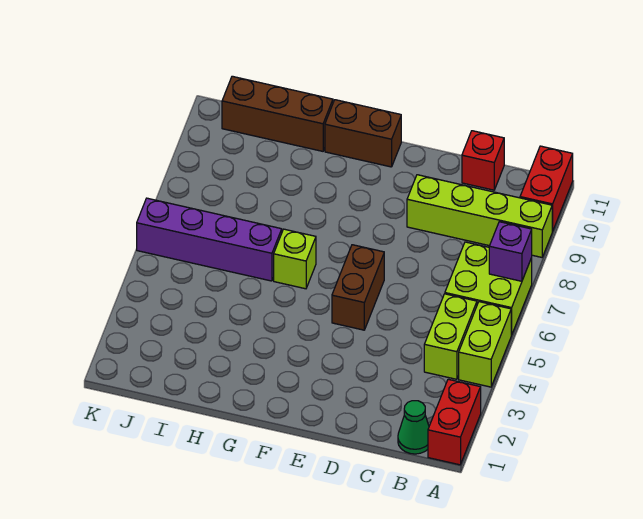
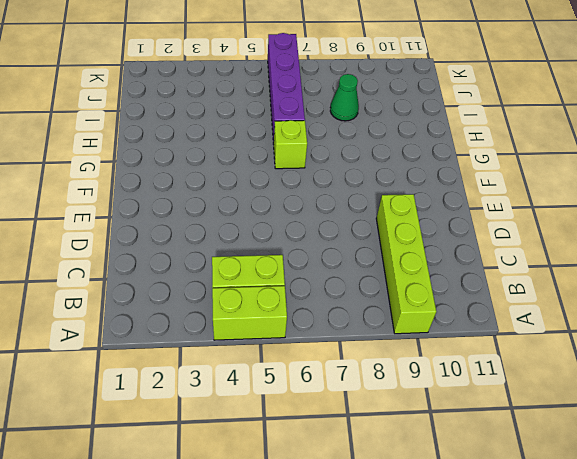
green 1x1 cone [330,74,359,121] -> green 1x1 cone moved to [398,401,429,454]
none -> red 1x2 brick [428,379,481,465]
none -> lime 2x2 brick [445,242,532,335]
none -> red 1x2 brick [520,146,573,231]

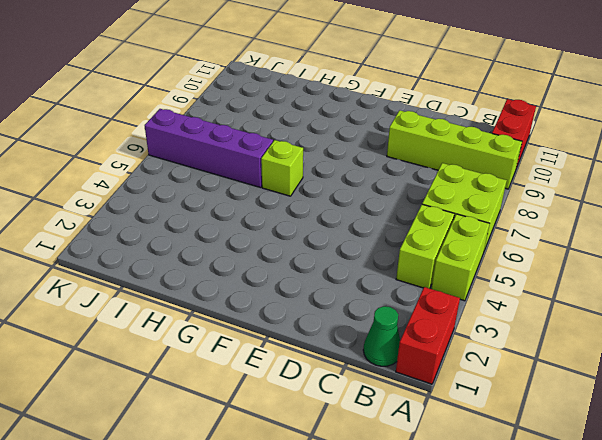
none -> red 1x1 brick [462,131,504,190]
none -> brown 1x2 brick [332,245,384,330]
none -> brown 1x2 brick [325,100,401,167]

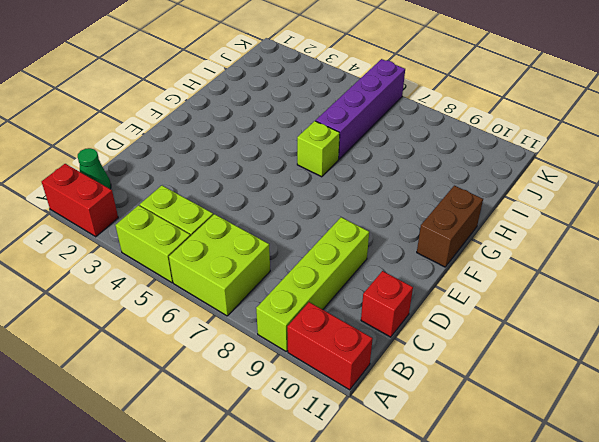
none -> brown 1x2 brick [332,245,384,330]
none -> brown 1x3 brick [222,76,333,151]
none -> purple 1x1 brick [489,222,532,281]

